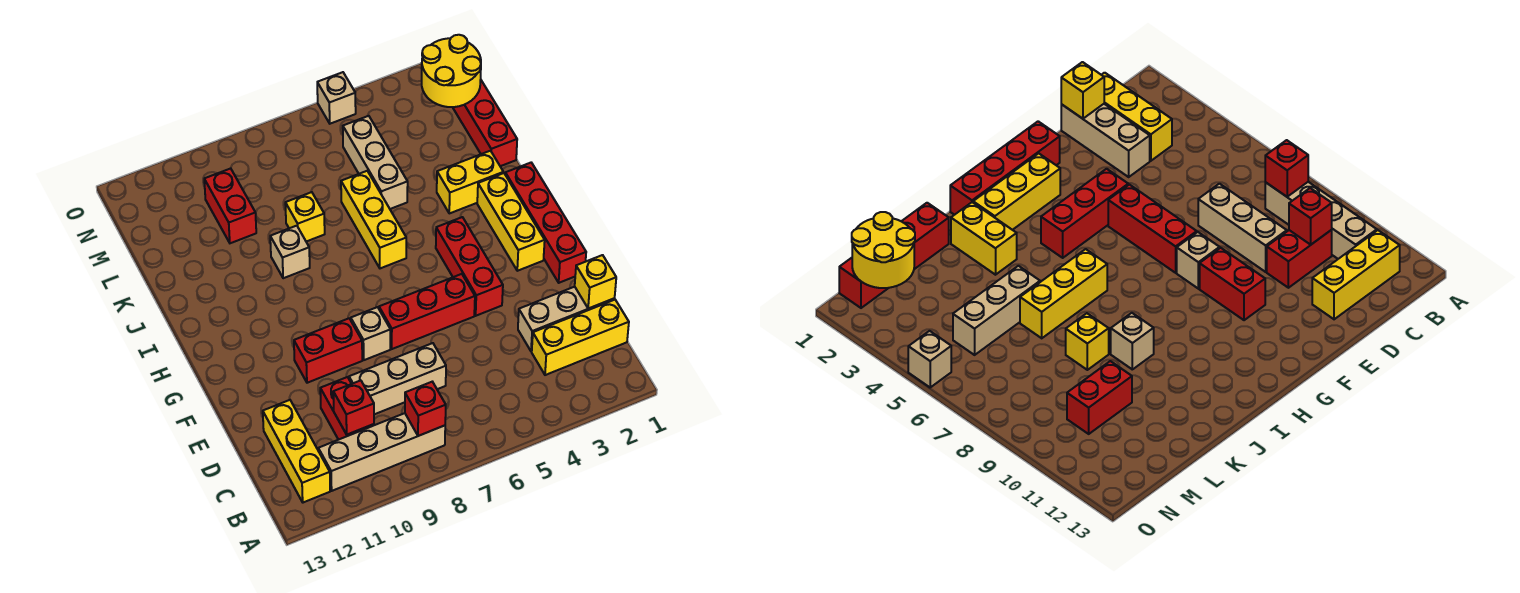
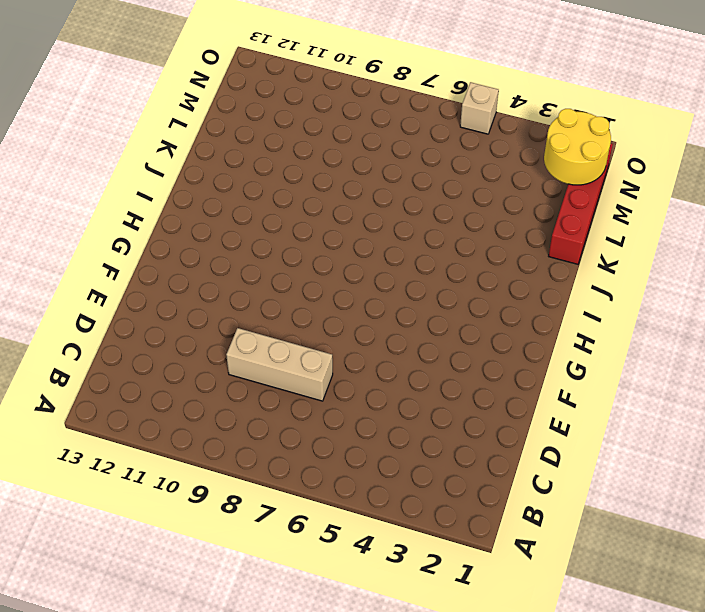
none -> tan 1x4 brick [318,413,445,491]
none -> yellow 1x3 brick [263,400,330,503]
none -> yellow 1x3 brick [532,300,629,375]

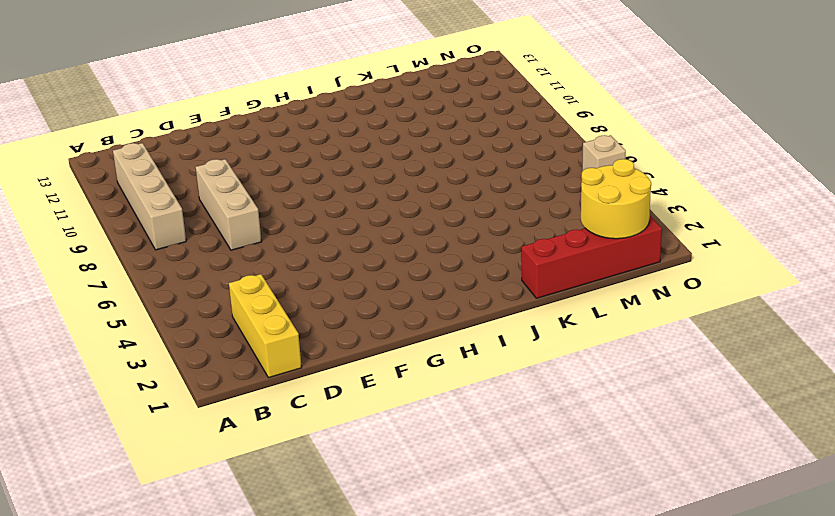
none -> yellow 1x3 brick [263,400,330,503]
none -> red 1x2 brick [320,377,374,440]
none -> tan 1x3 brick [518,287,615,352]

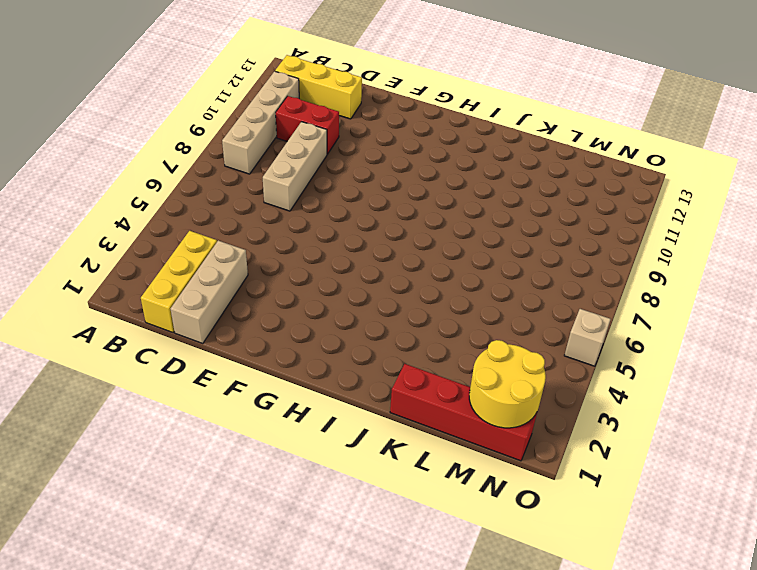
none -> red 1x4 brick [505,163,586,283]
none -> red 1x3 brick [436,217,503,316]
none -> red 1x3 brick [379,274,475,349]

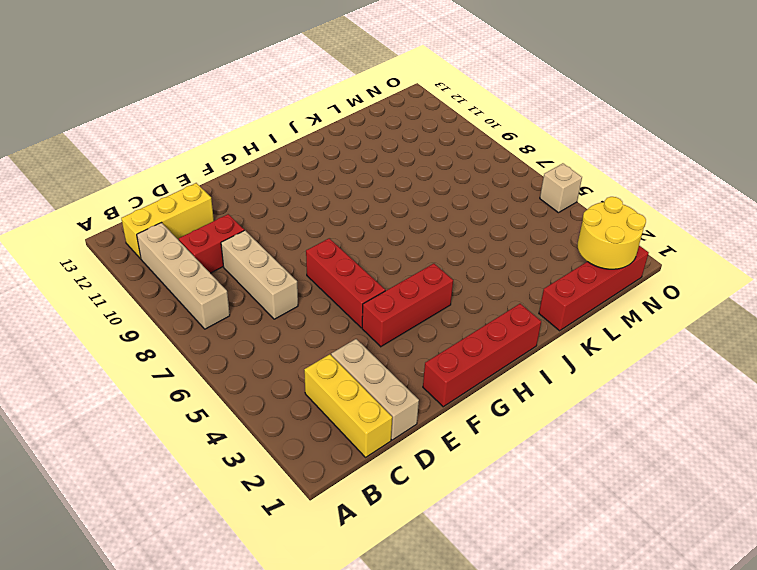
none -> tan 1x1 brick [351,307,390,360]
none -> red 1x2 brick [294,318,362,383]
none -> yellow 1x3 brick [477,173,545,271]

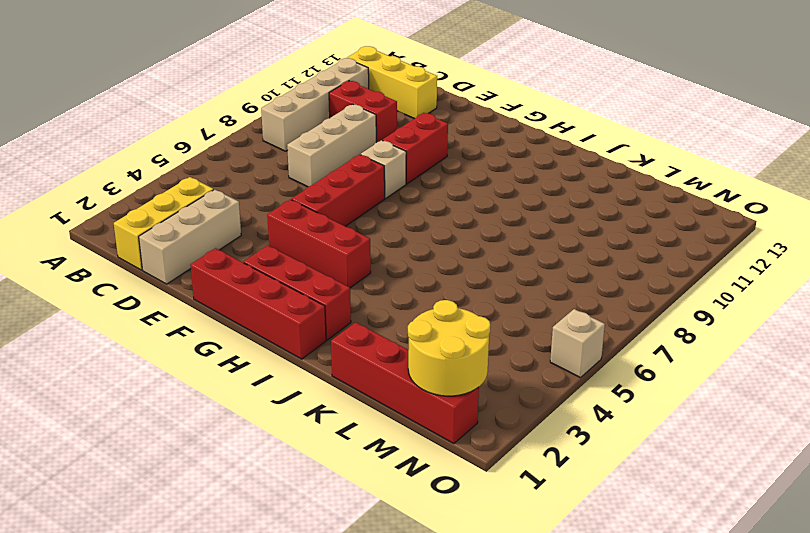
red 1x3 brick [244,245,351,340] -> yellow 1x3 brick [477,173,545,271]
none -> yellow 1x3 brick [341,171,406,268]
none -> yellow 1x2 brick [437,151,503,213]
none -> tan 1x1 brick [270,226,310,278]

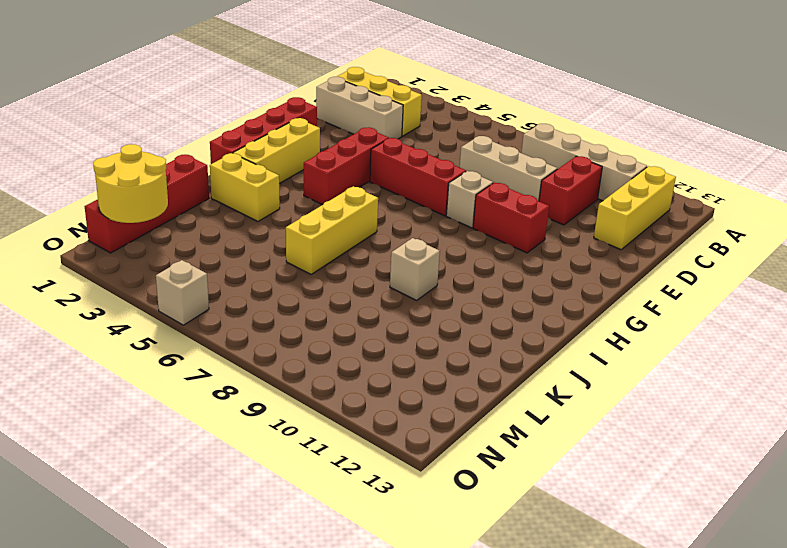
none -> tan 1x3 brick [343,116,408,209]
none -> yellow 1x1 brick [285,192,325,242]
none -> red 1x2 brick [204,169,256,243]

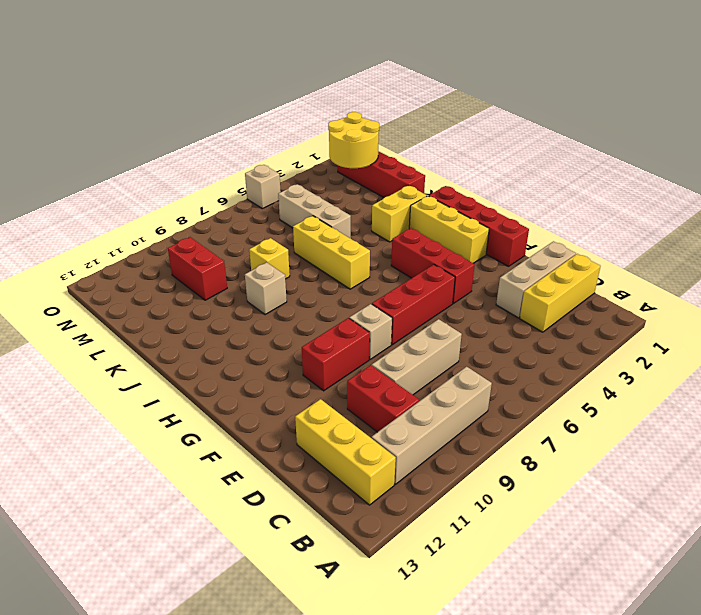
none -> red 1x1 brick [405,382,446,436]
none -> red 1x1 brick [333,380,374,435]
none -> yellow 1x1 brick [575,255,616,309]

